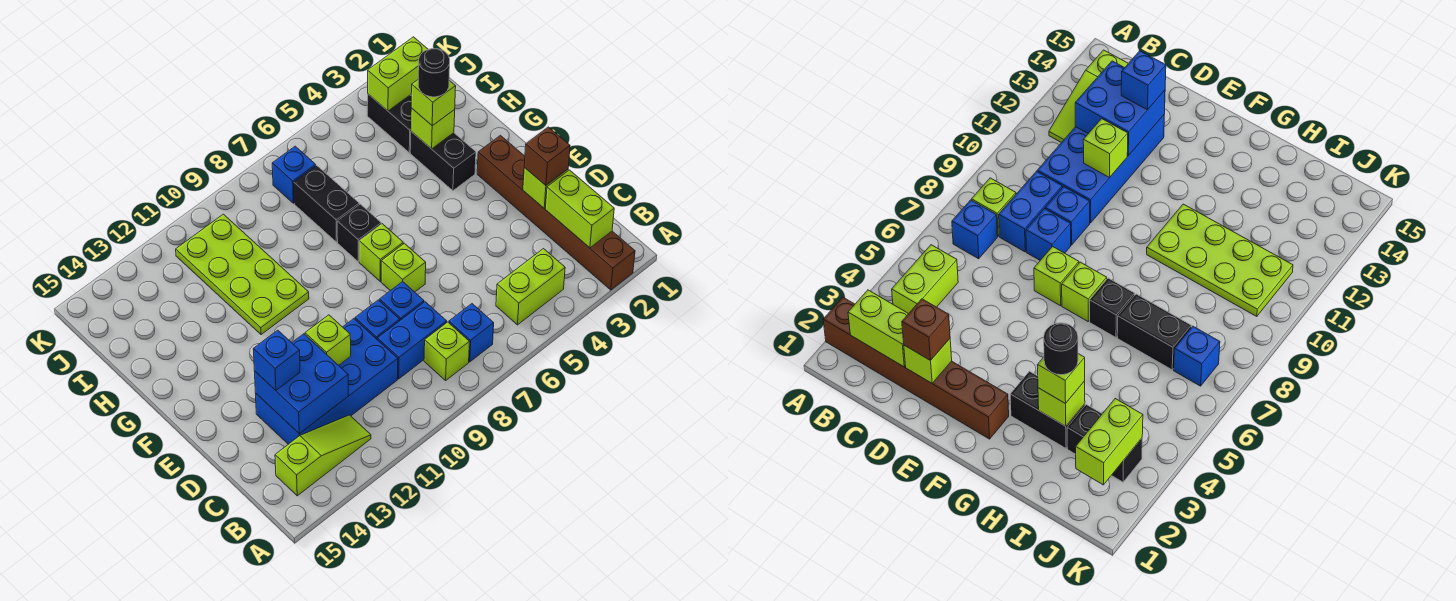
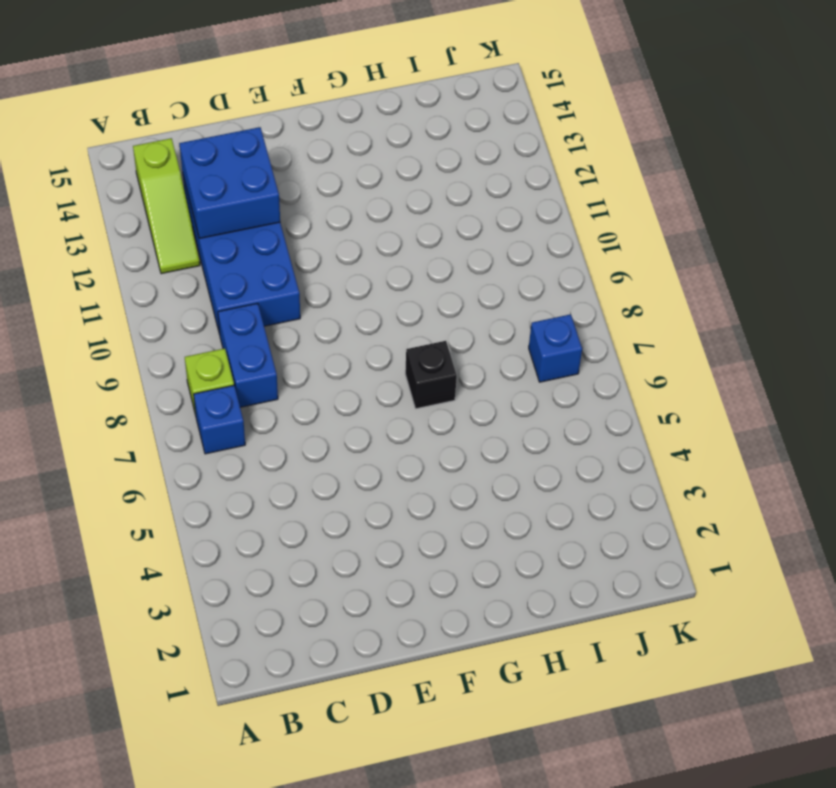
none -> brown 1x6 brick [477,135,635,290]
none -> lime 1x2 brick [496,249,565,325]
none -> blue 1x1 brick [380,282,424,320]

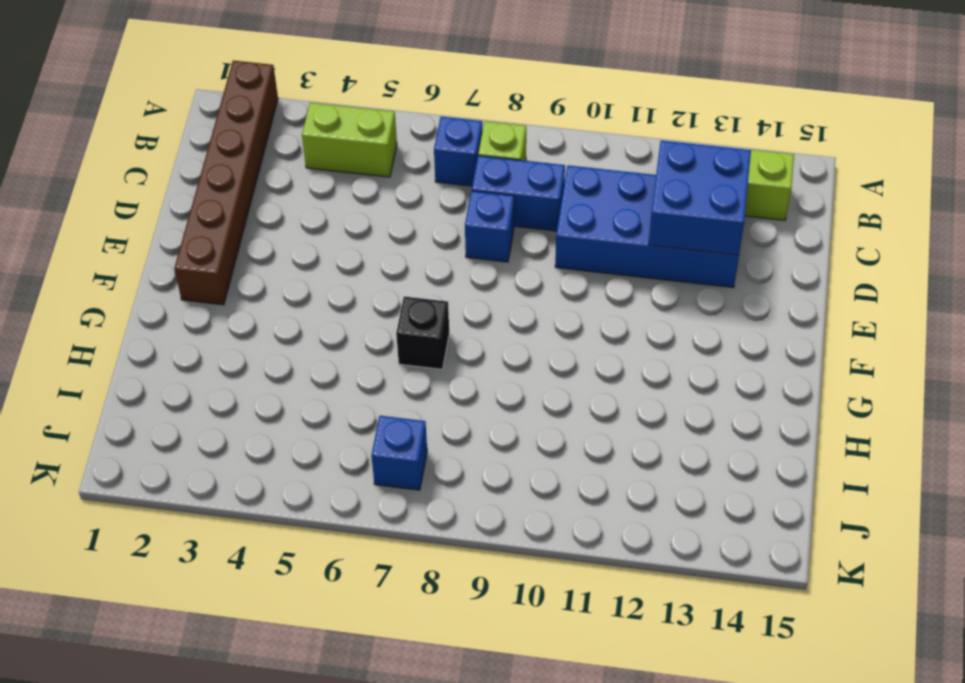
none -> blue 1x1 brick [355,300,400,340]
none -> lime 1x1 brick [381,243,426,292]
none -> lime 1x1 brick [359,224,403,281]

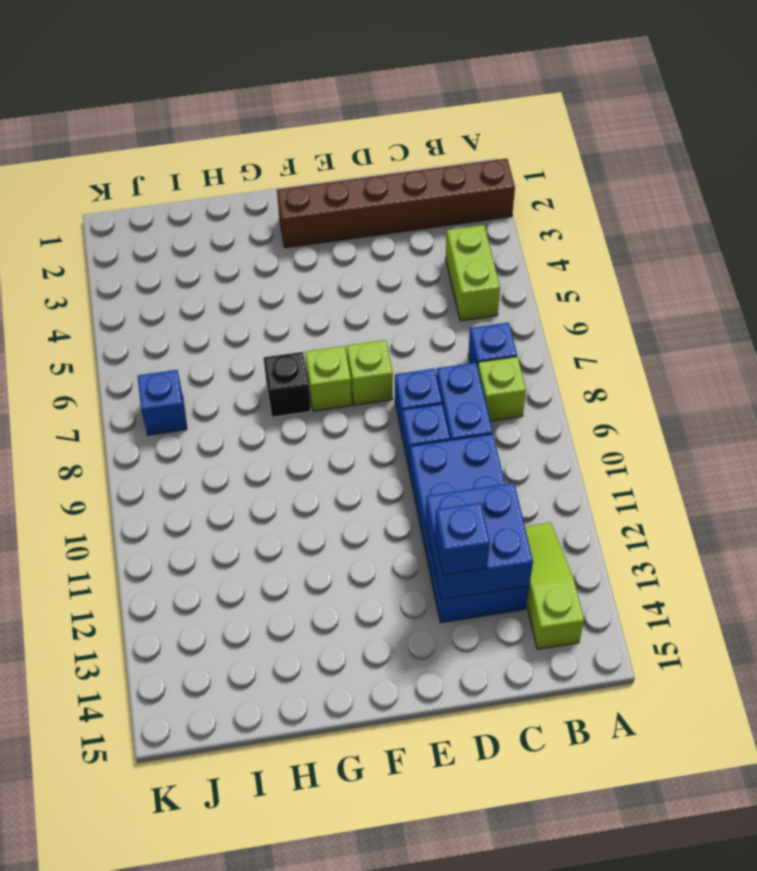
none -> black 1x2 brick [410,132,476,191]
none -> lime 2x4 plate [176,214,309,335]
none -> black 1x2 brick [294,165,359,242]

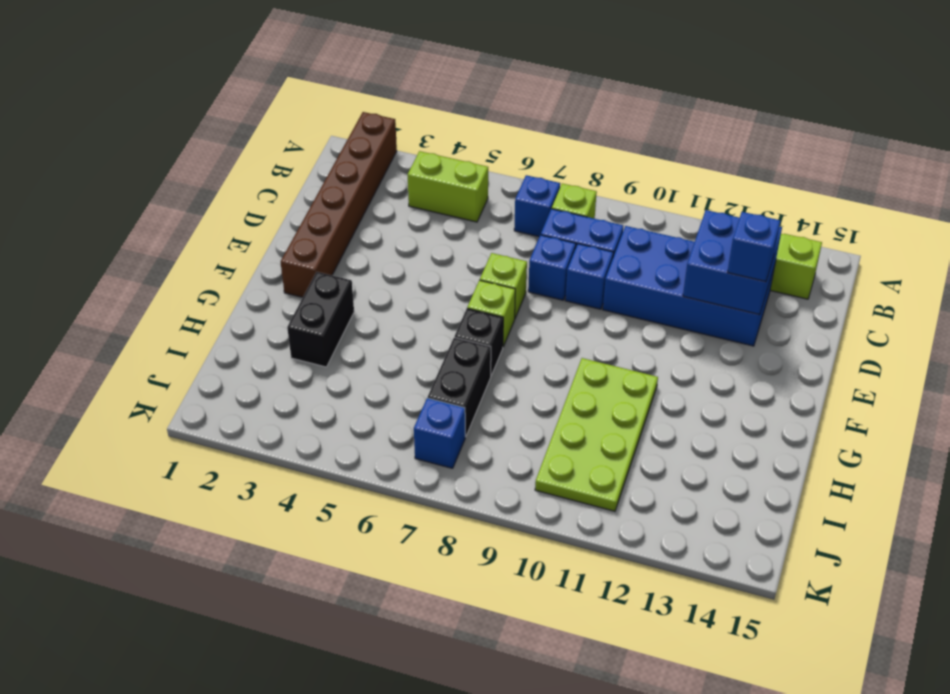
none -> black 1x2 brick [367,94,411,153]
none -> lime 1x2 brick [545,170,614,248]
none -> lime 1x1 brick [523,168,568,209]

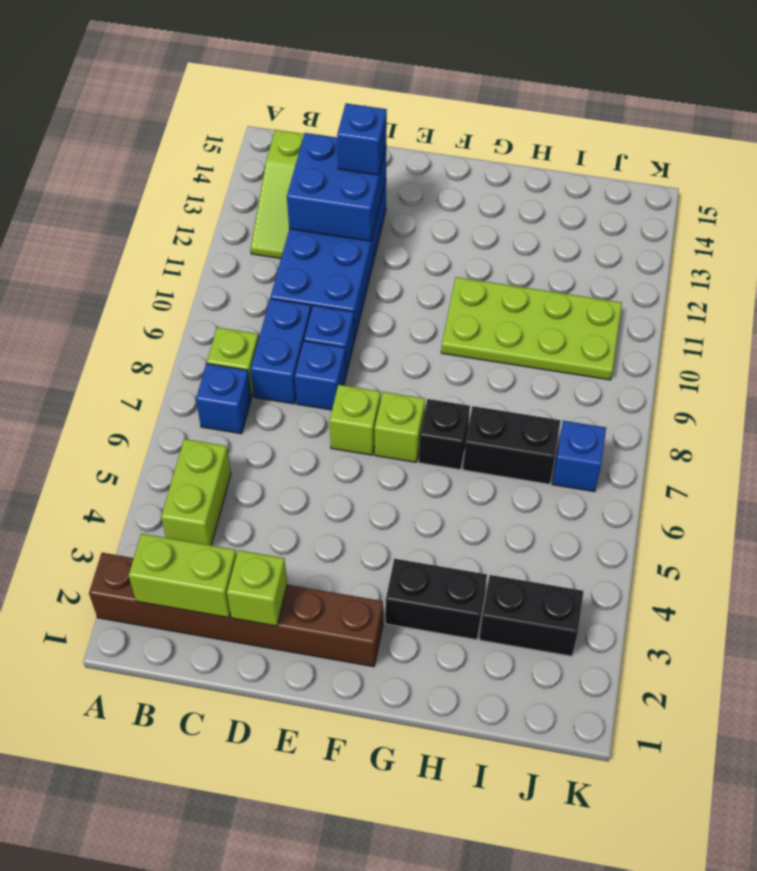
none -> lime 1x1 brick [305,315,351,365]
none -> lime 1x1 brick [411,108,455,149]
none -> lime 1x2 brick [368,37,428,111]

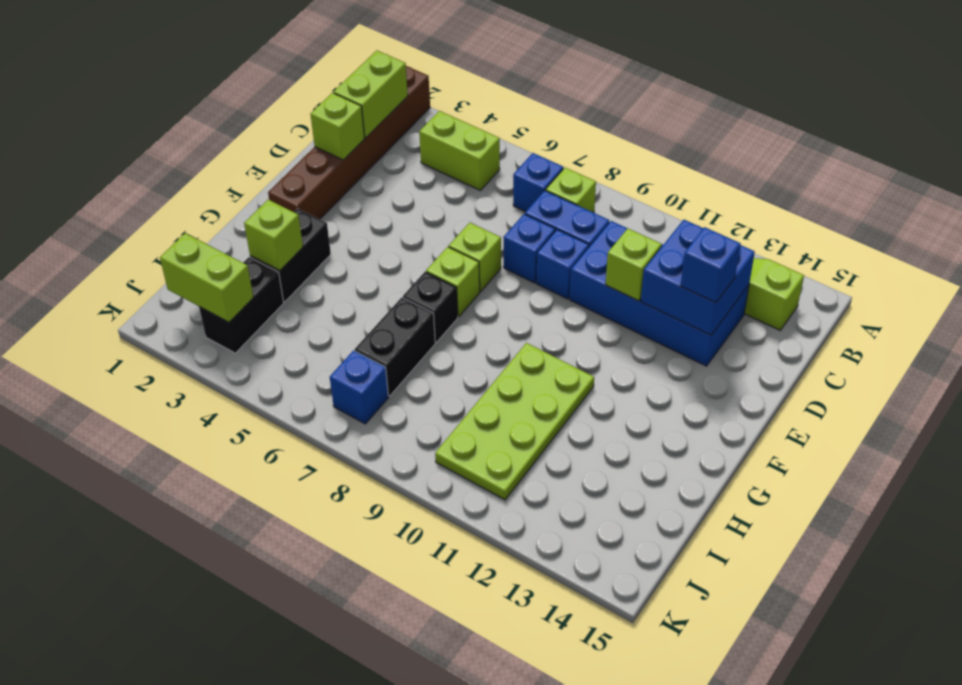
none -> brown 1x1 brick [524,127,570,185]
none -> lime 1x1 brick [411,80,456,126]
none -> black 1x1 round brick [418,49,450,97]

